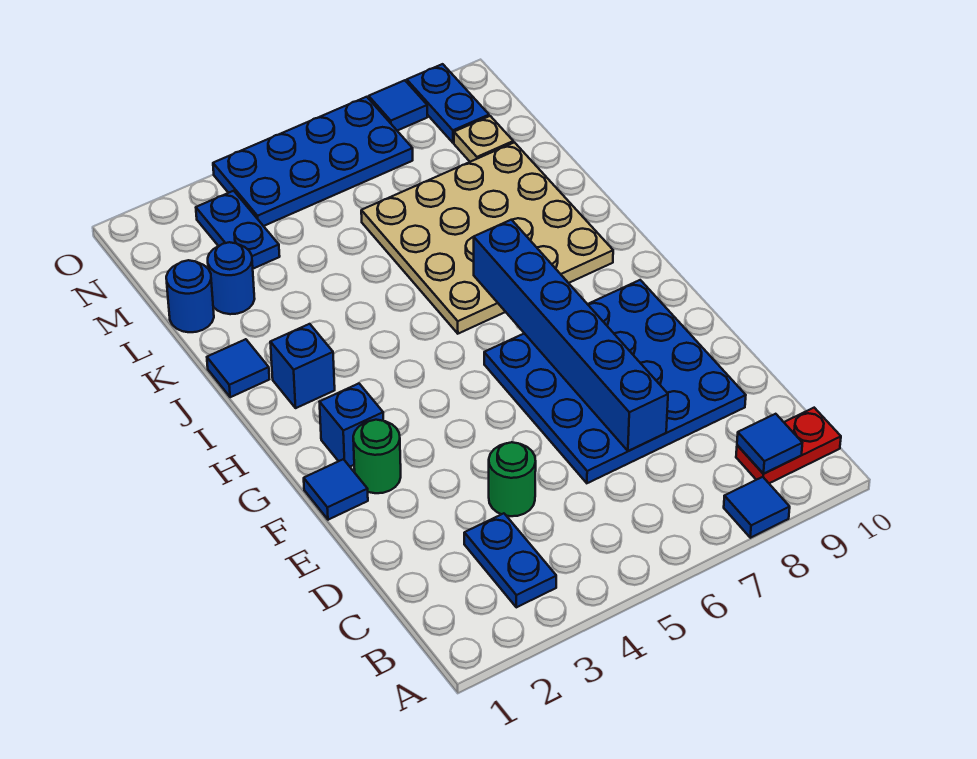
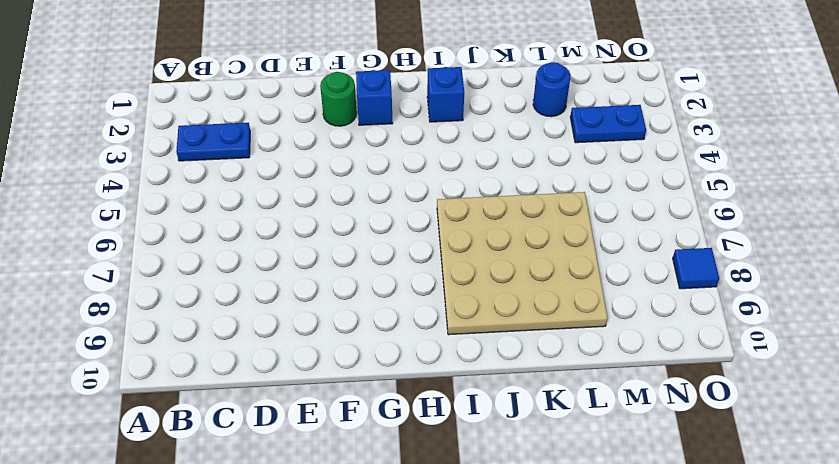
none -> blue 1x1 tile [724,477,790,538]
none -> red 1x2 plate [736,408,841,483]
none -> green 1x1 round brick [489,442,536,516]

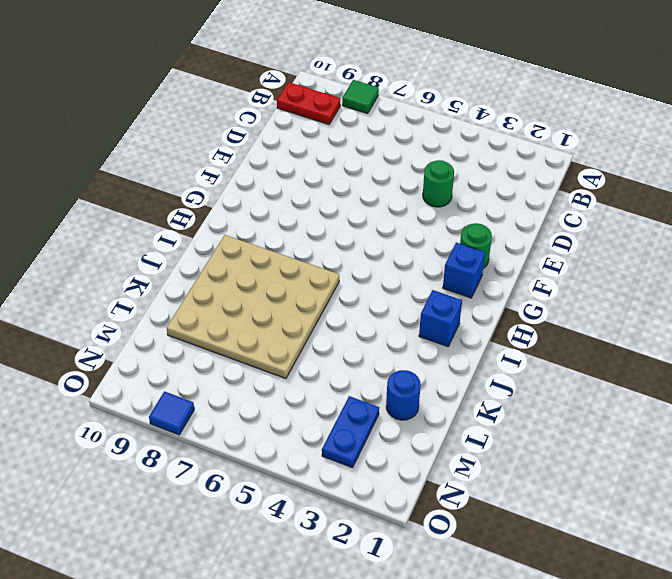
green 1x1 tile [342,80,379,114] -> blue 1x1 tile [724,477,790,538]
none -> blue 1x2 plate [464,513,556,607]
none -> blue 4x4 plate [484,280,746,483]
none -> blue 1x1 tile [304,459,368,520]

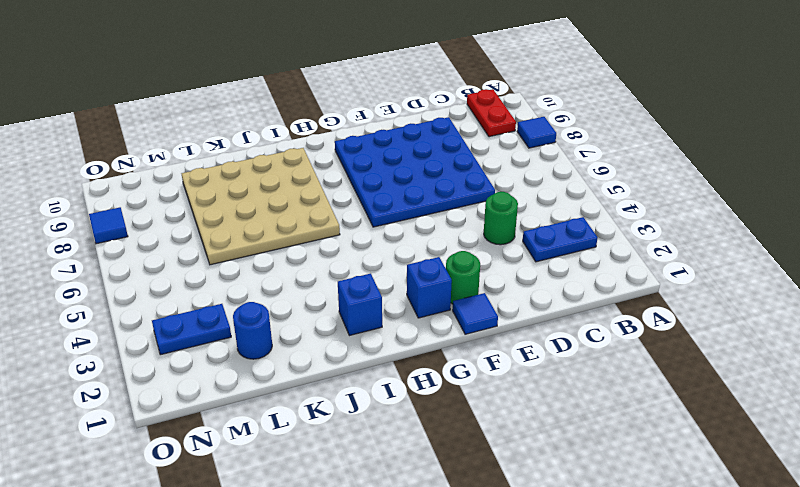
none -> blue 1x1 tile [207,339,269,397]
none -> blue 1x1 round brick [166,260,214,332]
none -> tan 1x1 plate [454,116,513,162]

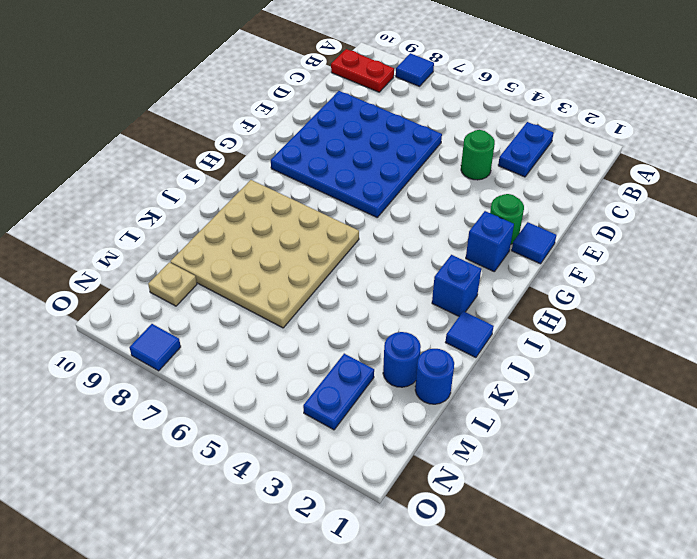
none -> blue 2x4 plate [213,97,413,226]
none -> blue 1x2 plate [407,64,489,143]
none -> blue 1x1 tile [737,414,802,474]

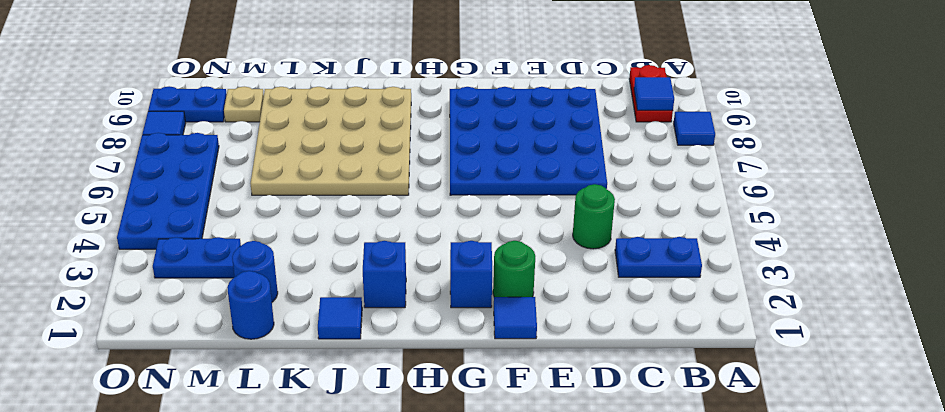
none -> blue 1x6 brick [474,220,668,451]

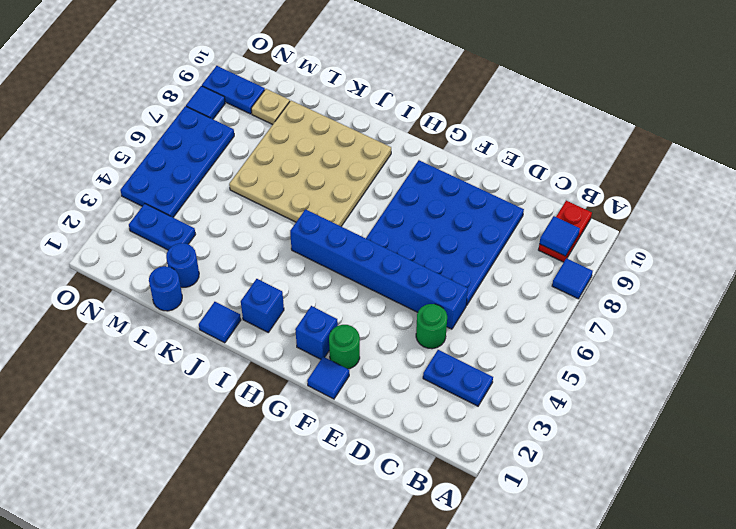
blue 1x6 brick [290,209,468,329] -> blue 1x6 brick moved to [474,220,668,451]

